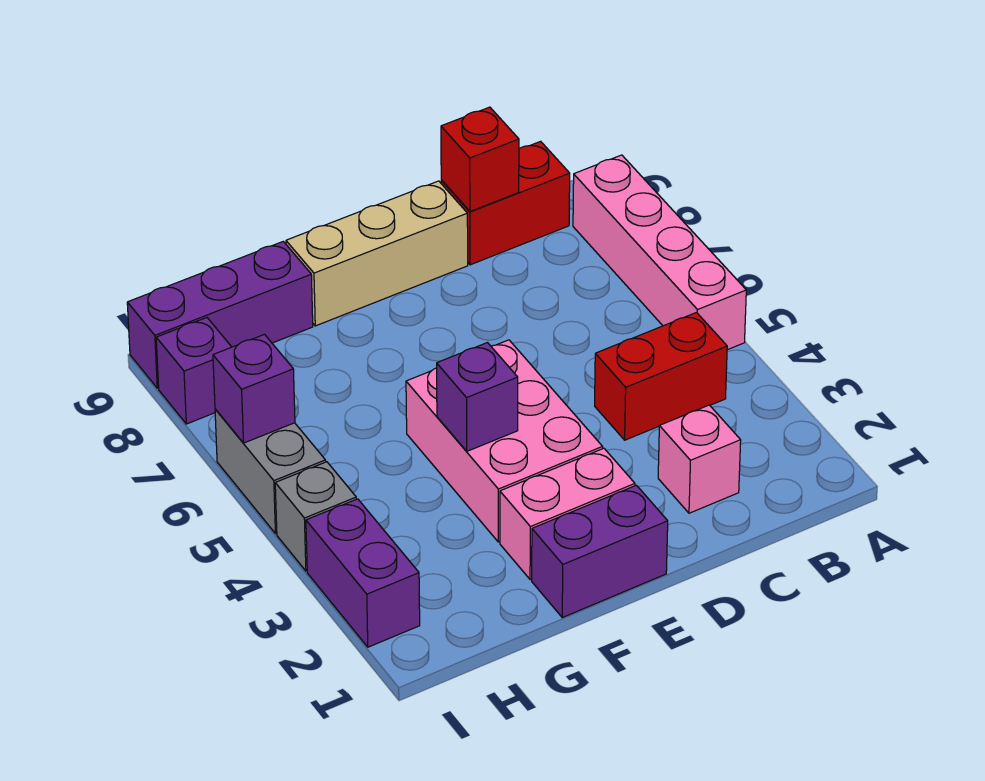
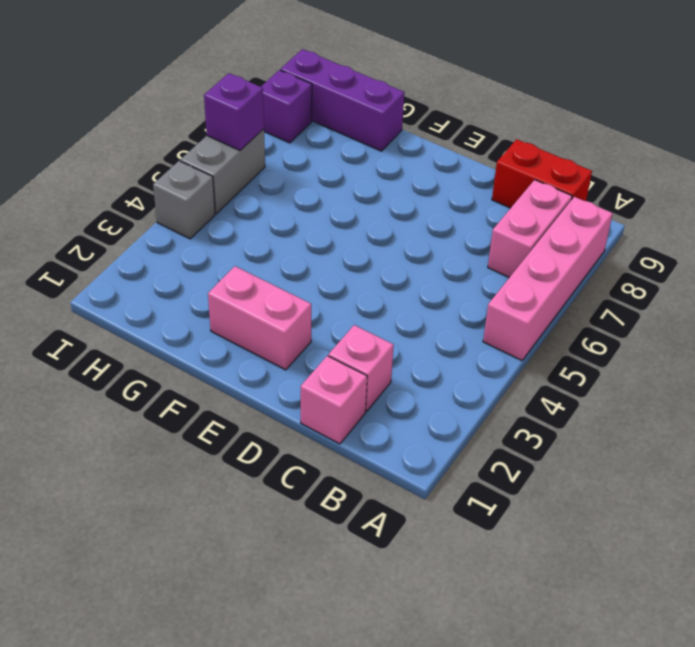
pink 1x2 brick [488,180,572,278] -> none
pink 1x1 brick [301,356,367,444] -> none
none -> red 1x2 brick [595,313,727,440]
none -> tan 1x3 brick [286,181,468,326]
none -> purple 1x2 brick [532,485,668,617]

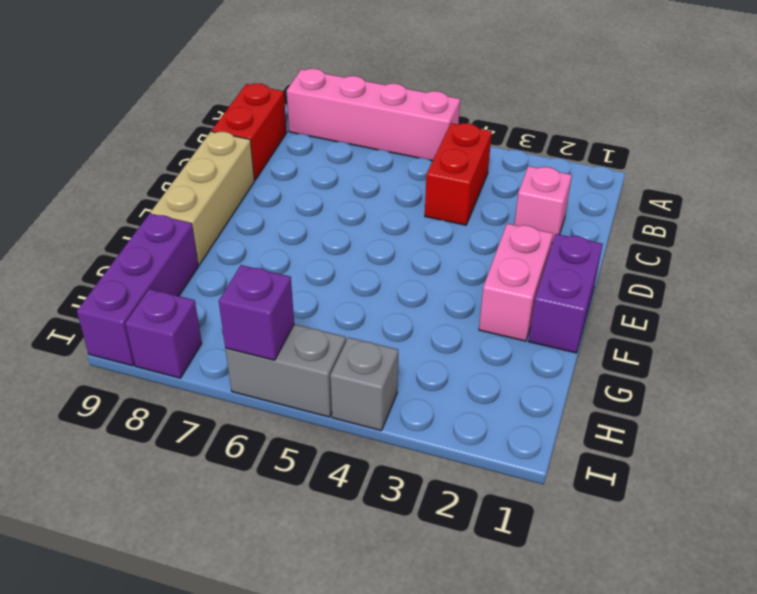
none -> pink 2x3 brick [406,340,603,542]
none -> purple 1x2 brick [306,499,420,647]
none -> red 1x1 brick [441,107,519,211]

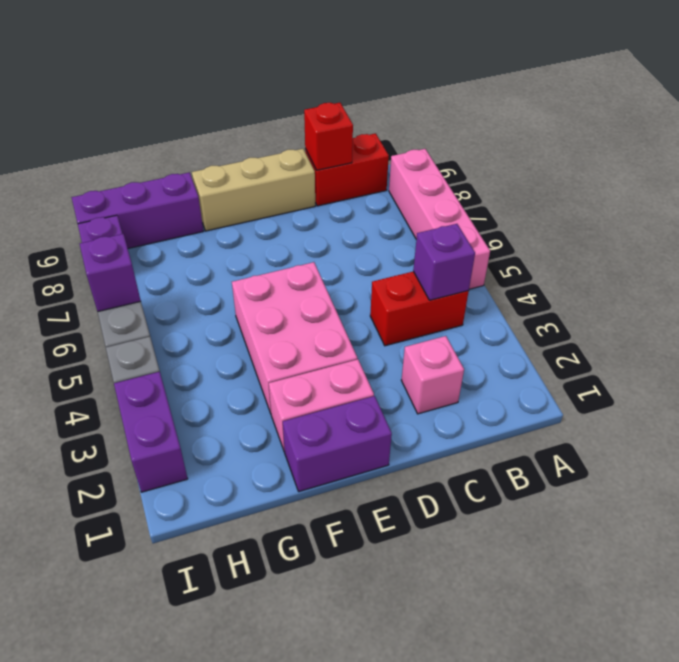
purple 1x1 brick [413,224,475,300] -> purple 1x1 brick moved to [437,343,518,451]

